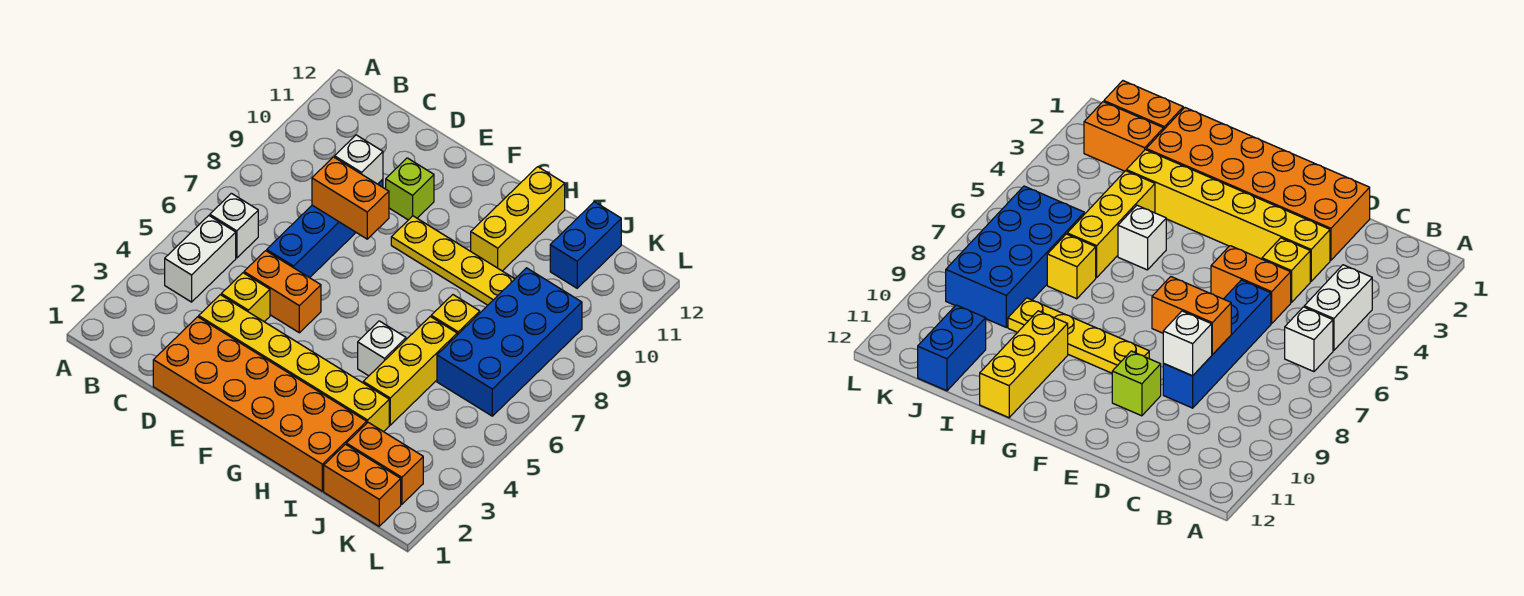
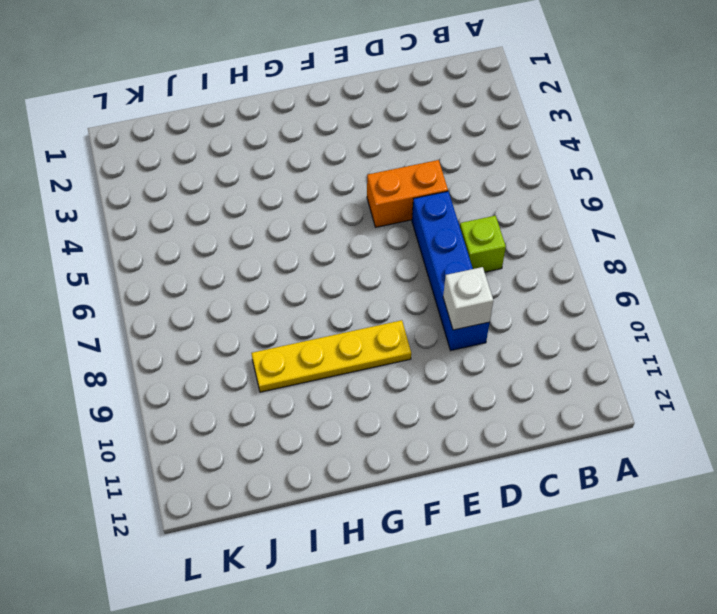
lime 1x1 brick [460,216,506,272] -> lime 1x1 brick moved to [386,158,434,220]
none -> white 1x2 brick [165,216,236,302]
none -> white 1x1 brick [210,193,258,258]
none -> orange 2x6 brick [153,317,367,491]

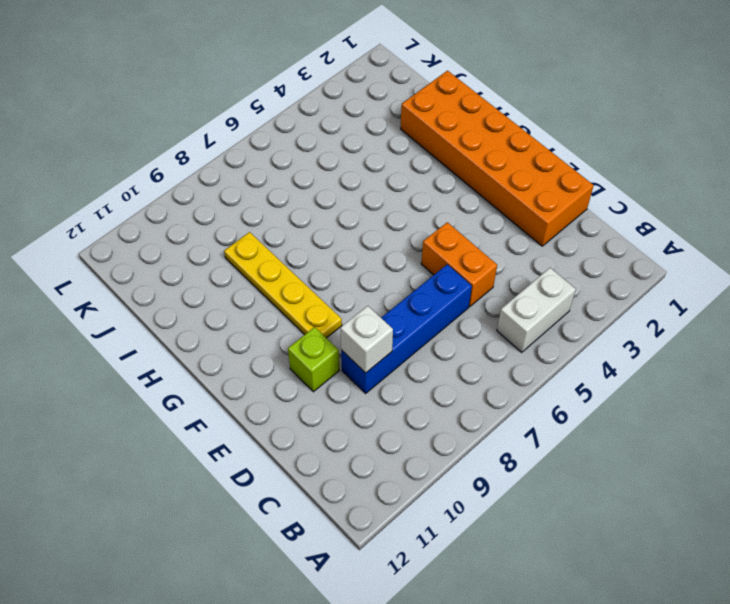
none -> white 1x1 brick [210,193,258,258]
none -> yellow 1x6 brick [199,295,389,432]
none -> yellow 1x1 brick [221,273,270,322]

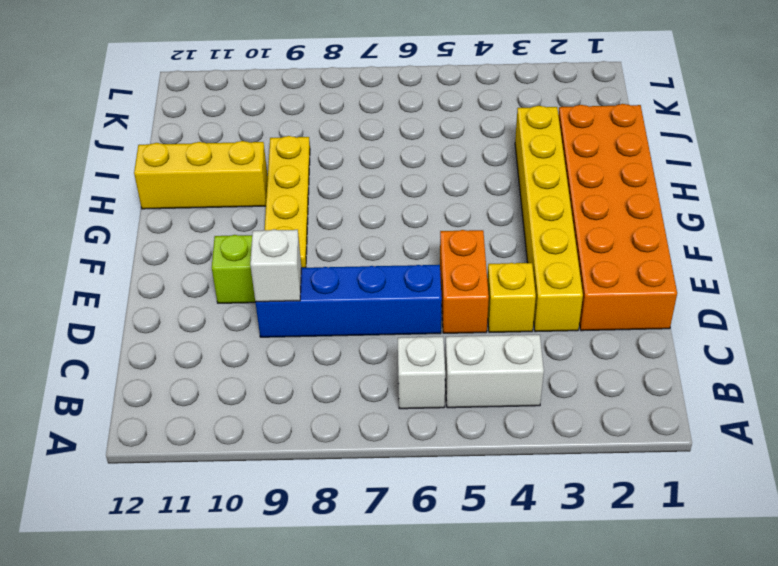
none -> white 1x1 brick [358,321,406,376]
none -> yellow 1x3 brick [363,317,457,425]
none -> yellow 1x1 brick [431,295,480,335]

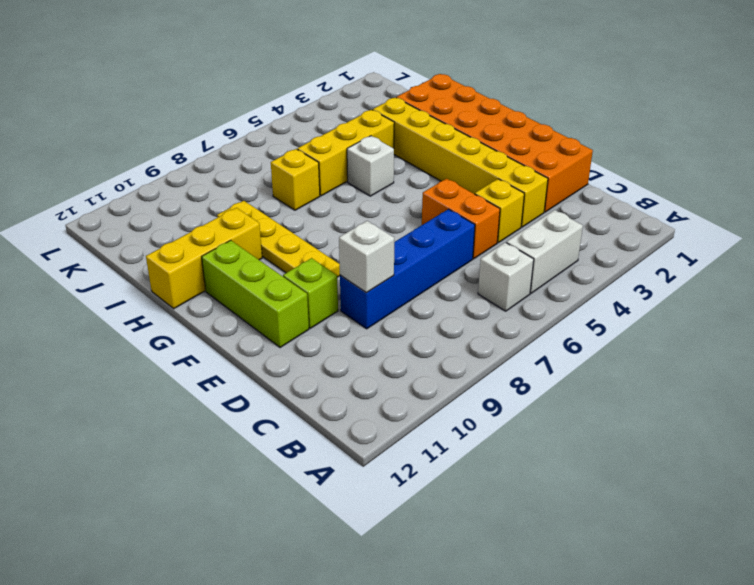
lime 1x3 brick [202,240,309,348] -> none
none -> orange 1x2 brick [324,444,401,526]
none -> orange 1x2 brick [346,422,423,504]
none -> blue 2x4 brick [437,268,582,416]

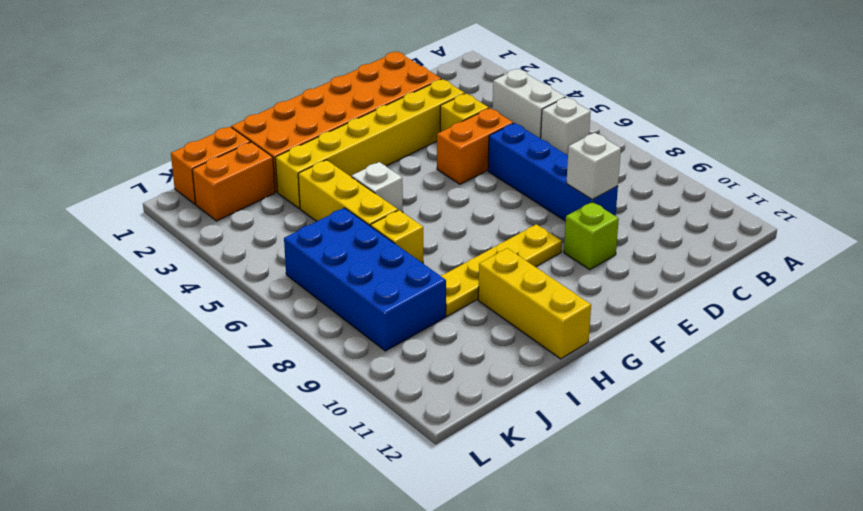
none -> blue 1x2 brick [550,202,621,288]
none -> orange 1x2 brick [312,157,389,239]

